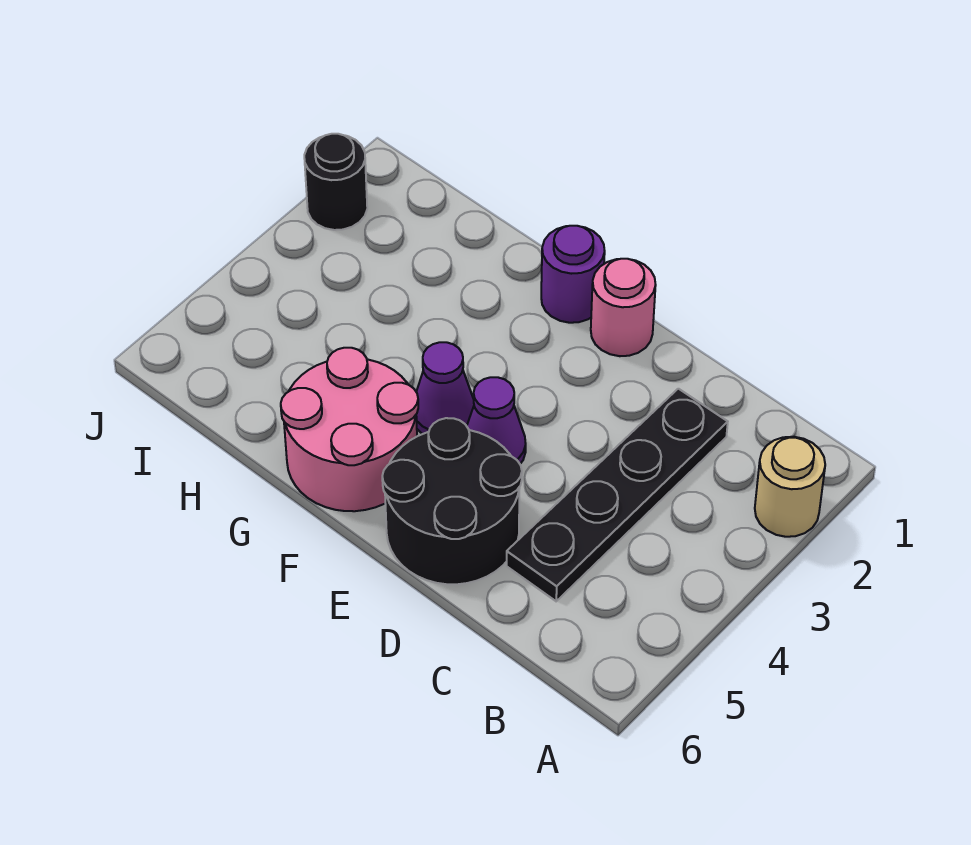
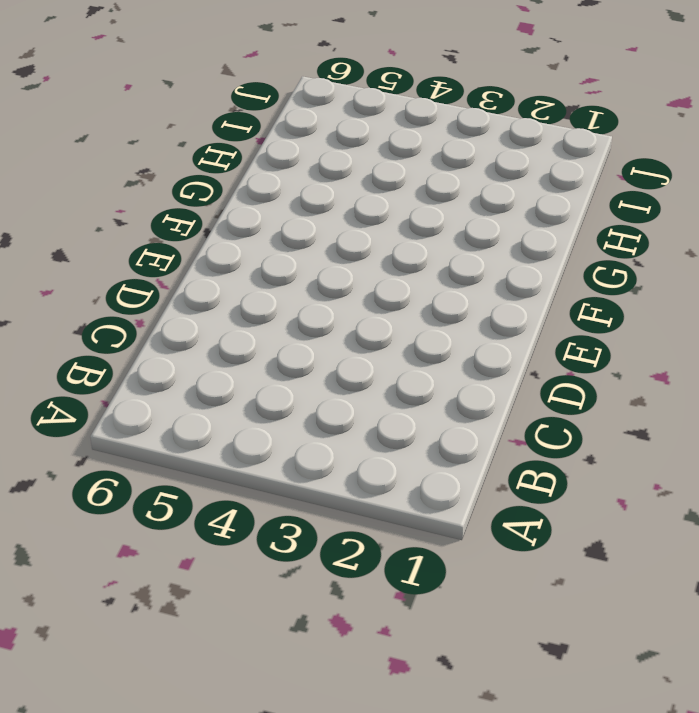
none -> tan 1x1 round brick [755,437,825,537]
none -> black 1x4 plate [507,389,728,601]

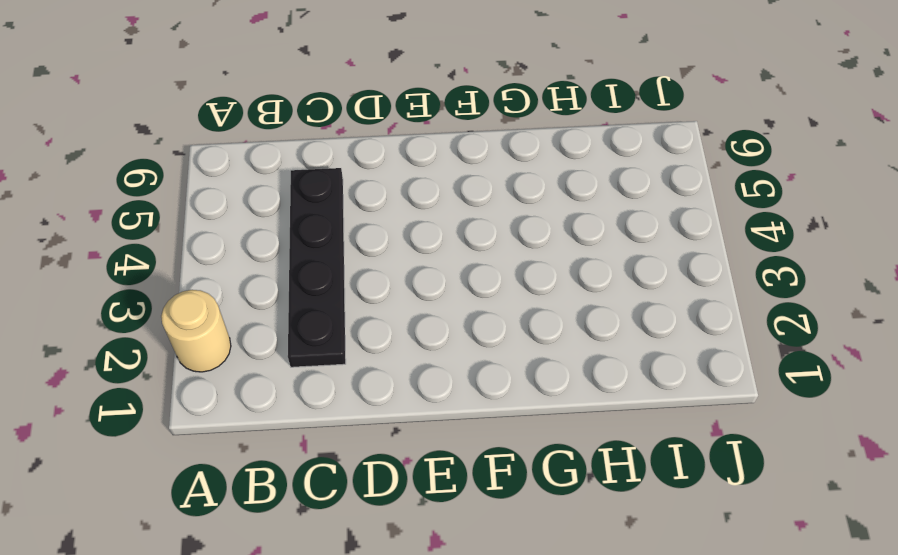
none -> black 2x2 round brick [382,418,522,584]
none -> pink 1x1 round brick [591,259,656,356]

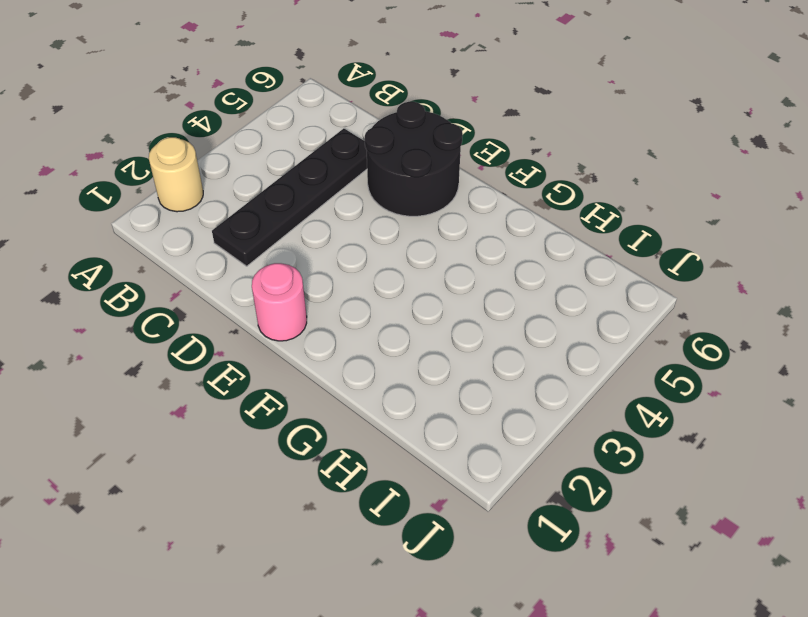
none -> purple 1x1 cone [467,377,526,464]
none -> purple 1x1 round brick [541,226,605,323]

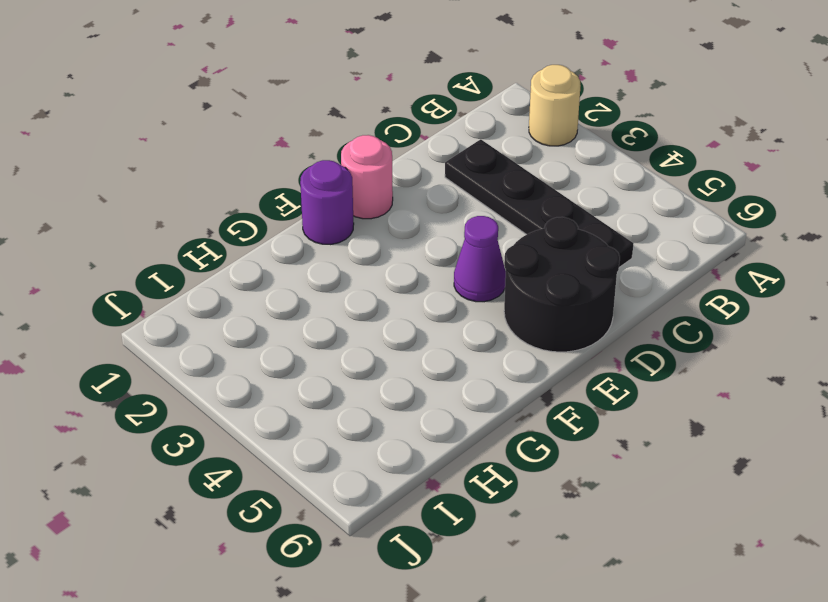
none -> purple 1x1 cone [416,342,474,434]
none -> pink 2x2 round brick [281,348,418,511]

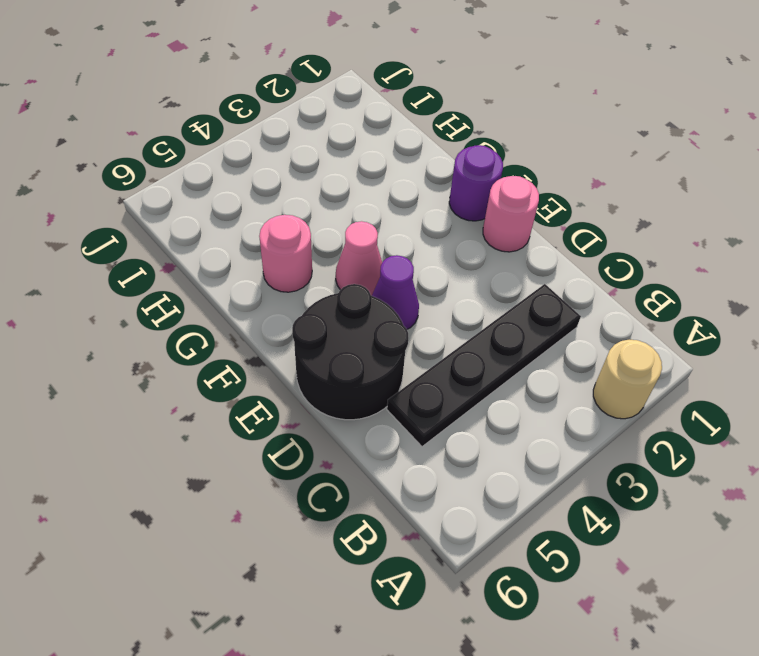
pink 1x1 cone [336,221,382,296] -> purple 1x1 cone [416,342,474,434]
pink 1x1 round brick [259,215,312,292] -> pink 2x2 round brick [281,348,418,511]
none -> black 1x1 round brick [304,134,367,230]

